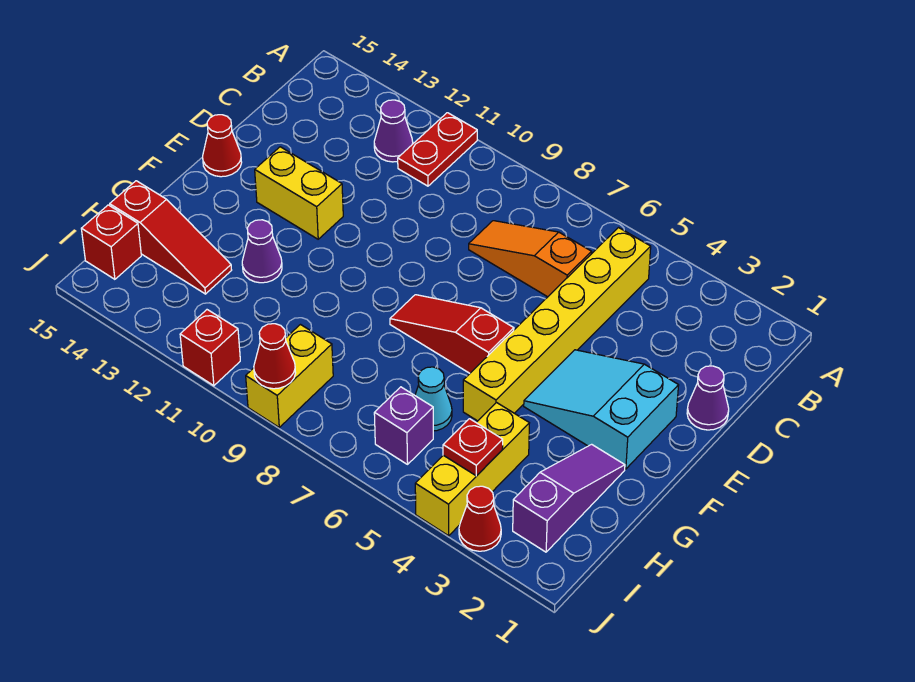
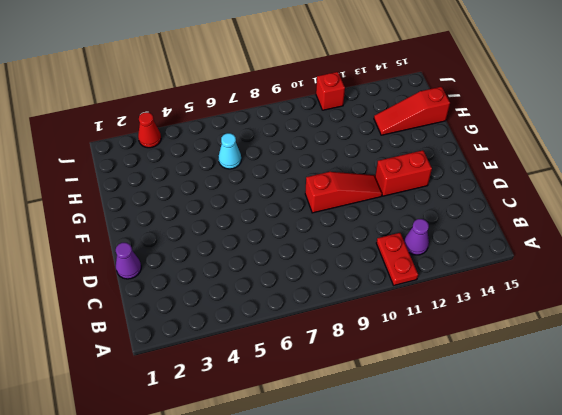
red 1x3 slope [305,172,382,213] -> red 1x3 slope moved to [390,295,514,373]
red 1x2 brick [375,150,432,196] -> yellow 1x2 brick [255,147,343,239]
none -> yellow 1x6 brick [463,228,651,421]
none -> orange 1x3 slope [469,221,592,297]
none -> cyan 2x3 slope [524,350,679,469]

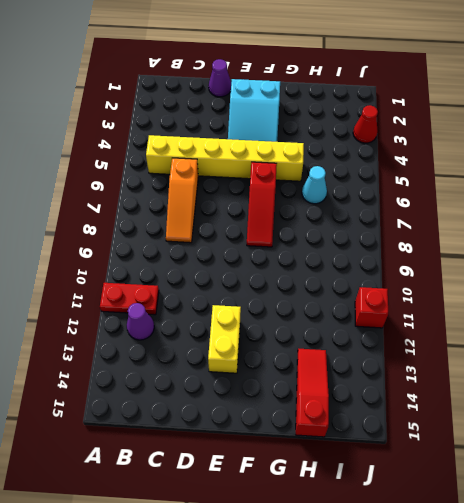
none -> red 1x1 cone [203,115,242,177]
none -> purple 1x3 slope [513,444,625,552]
none -> purple 1x1 cone [242,220,282,283]

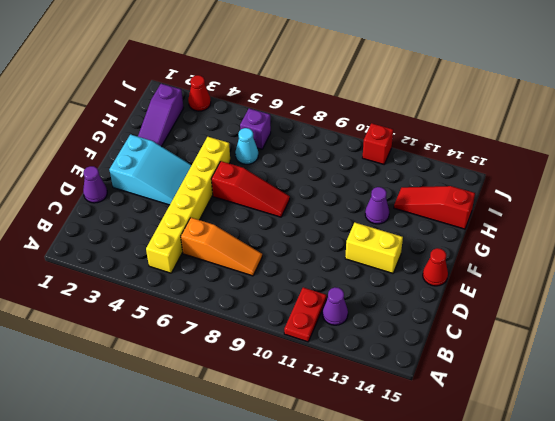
none -> yellow 1x3 brick [415,403,529,536]
none -> yellow 1x2 brick [246,325,333,427]
none -> red 1x1 brick [81,205,141,279]

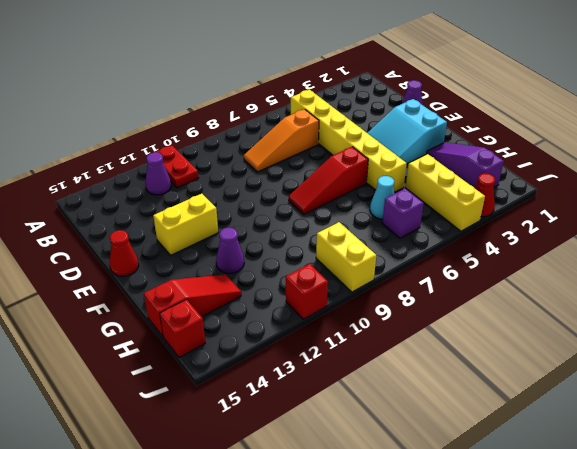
none -> red 1x1 plate [443,419,503,476]
none -> red 1x1 cone [254,324,296,389]

